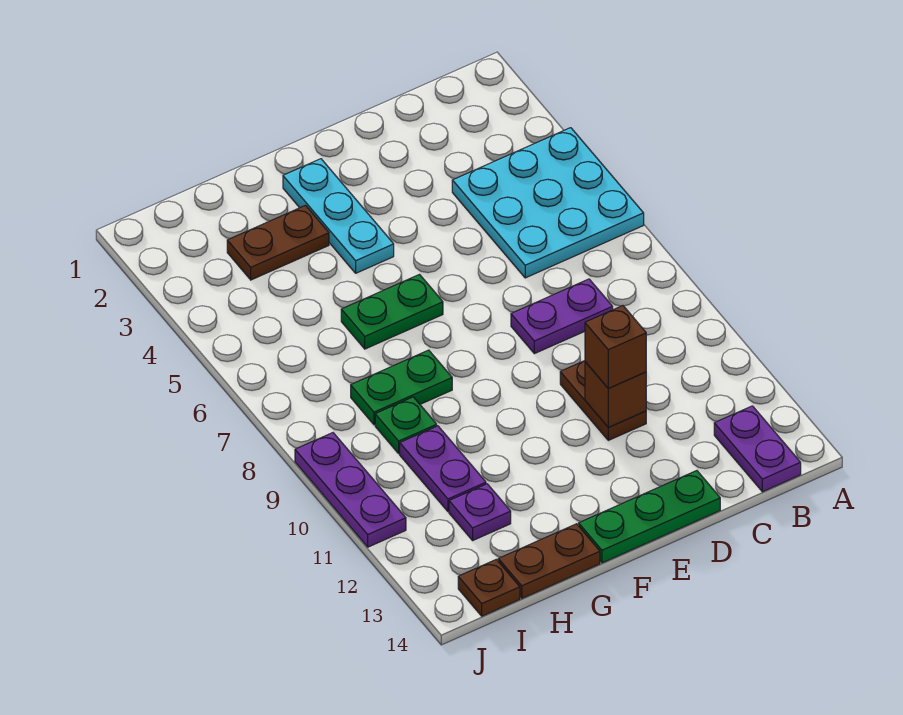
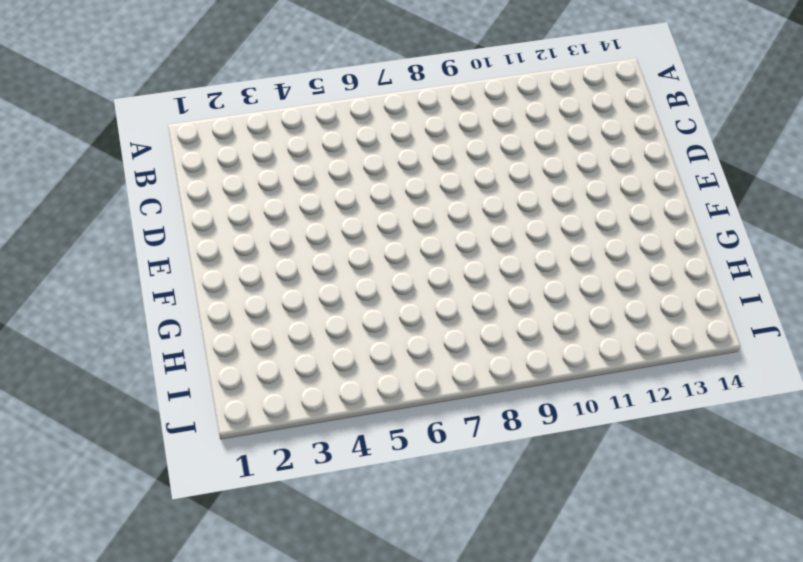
none -> cyan 3x3 plate [452,128,644,278]
none -> purple 1x2 plate [714,406,801,492]
none -> purple 1x2 plate [511,279,613,354]

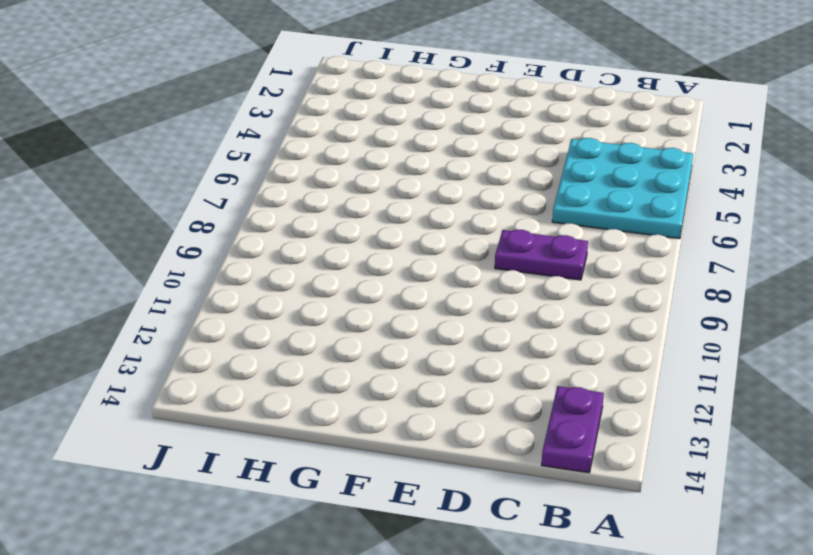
none -> brown 1x2 plate [560,361,646,440]
none -> green 1x3 plate [579,471,720,563]
none -> cyan 1x3 plate [283,159,394,273]

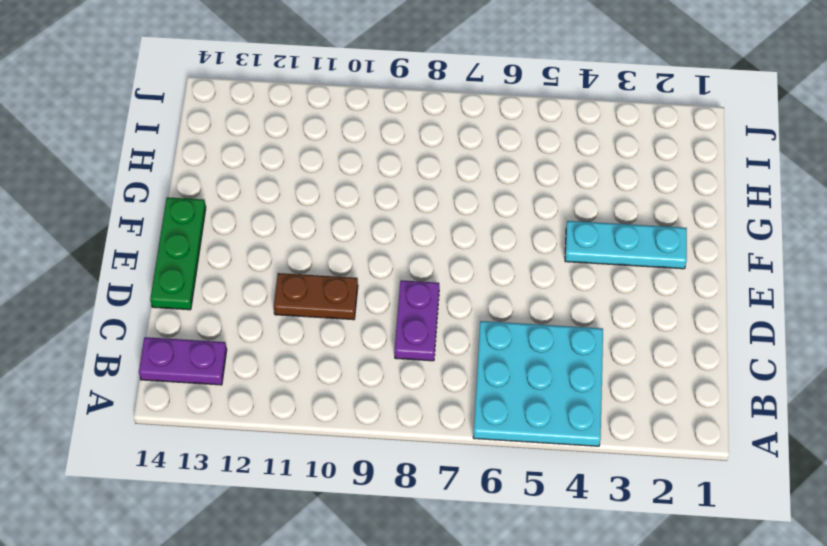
none -> green 1x2 plate [341,275,443,349]
none -> brown 1x2 plate [227,205,329,280]
none -> green 1x2 plate [351,350,452,425]

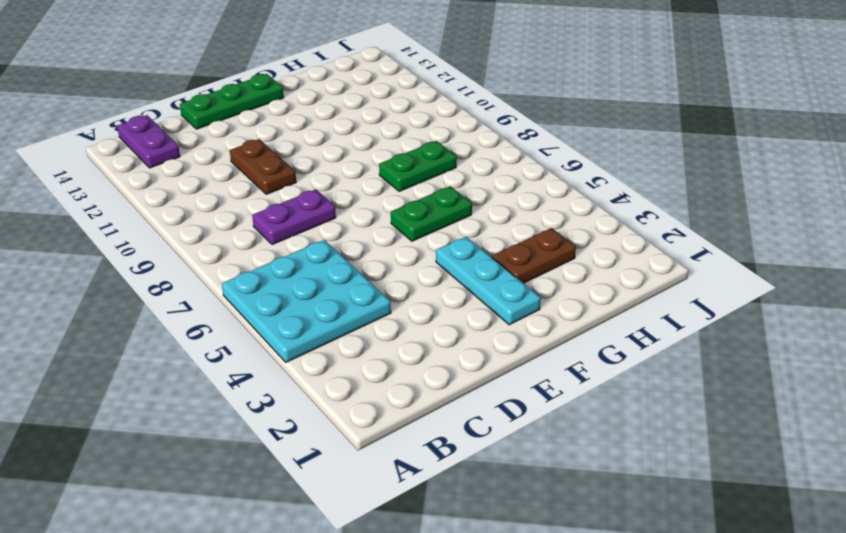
none -> brown 1x2 plate [498,524,600,598]
none -> green 1x1 plate [375,397,437,454]
none -> purple 1x2 plate [400,426,486,512]

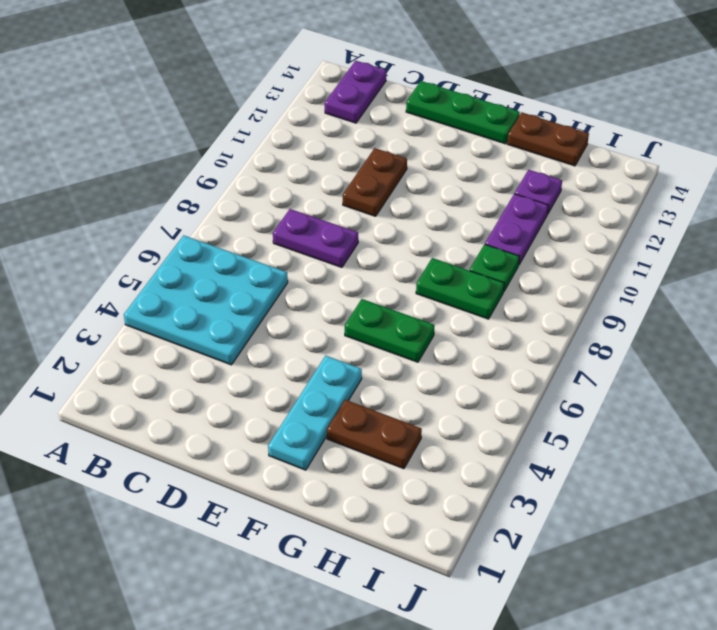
none -> brown 1x1 plate [458,559,520,616]
none -> purple 1x3 plate [295,433,406,547]
none -> brown 1x1 brick [585,362,646,427]

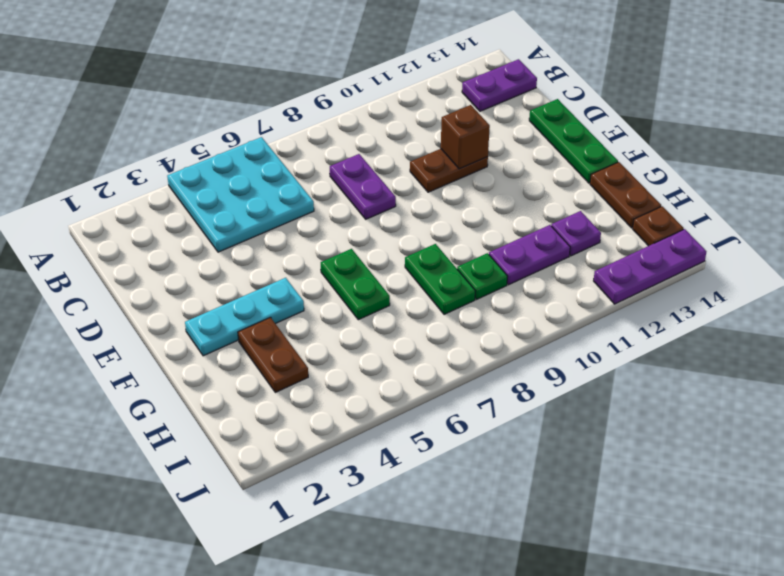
purple 1x3 plate [594,229,706,304] -> purple 1x3 plate moved to [295,433,406,547]
none -> brown 1x1 brick [585,306,646,388]

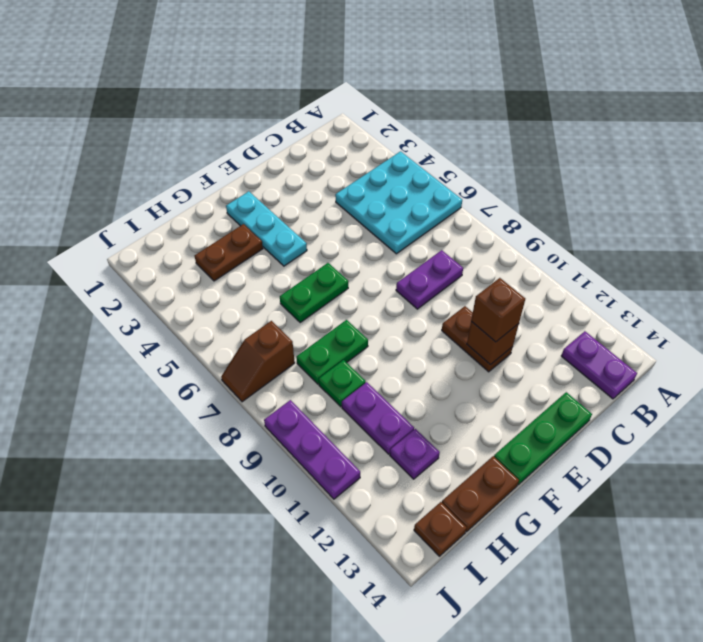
brown 1x2 slope [221,321,295,402] -> none

